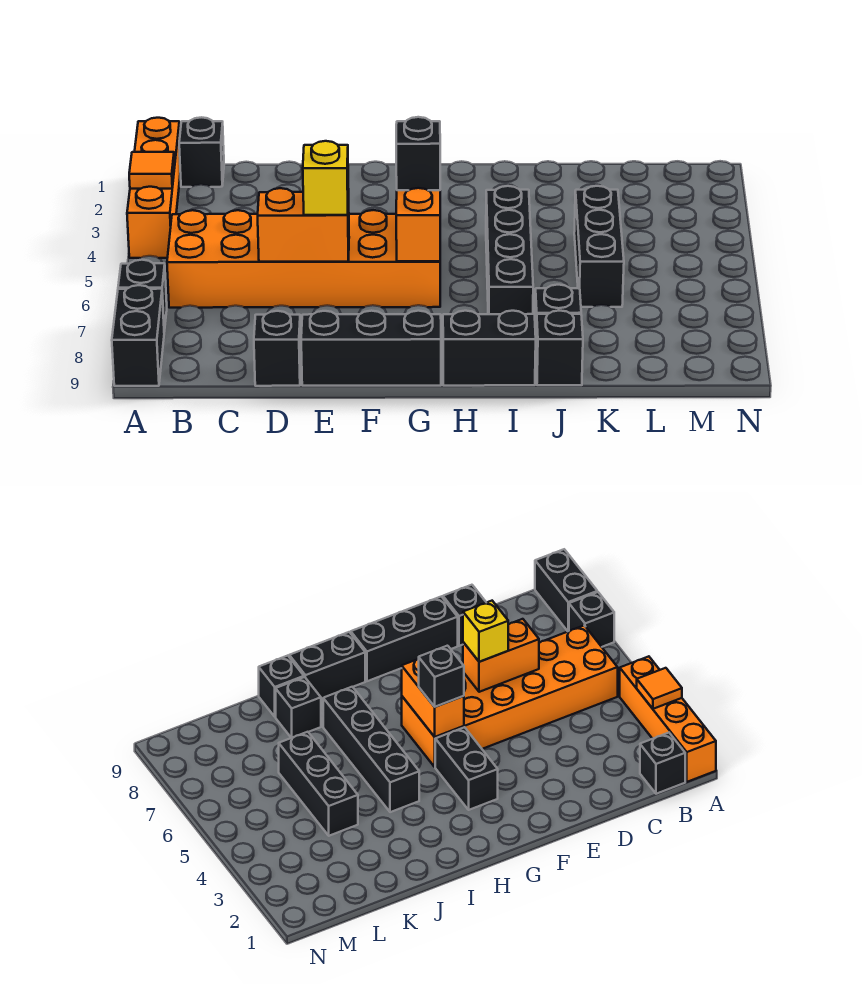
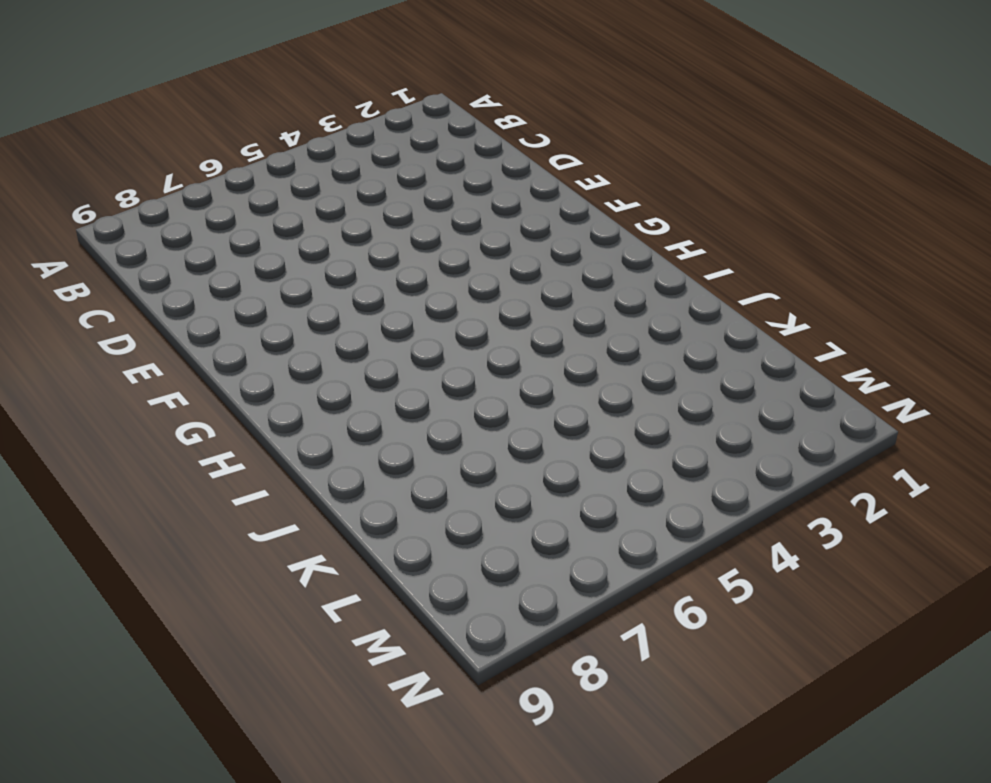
none -> orange 1x4 brick [127,118,180,258]
none -> black 1x1 brick [118,260,167,331]
none -> black 1x2 brick [112,285,164,386]

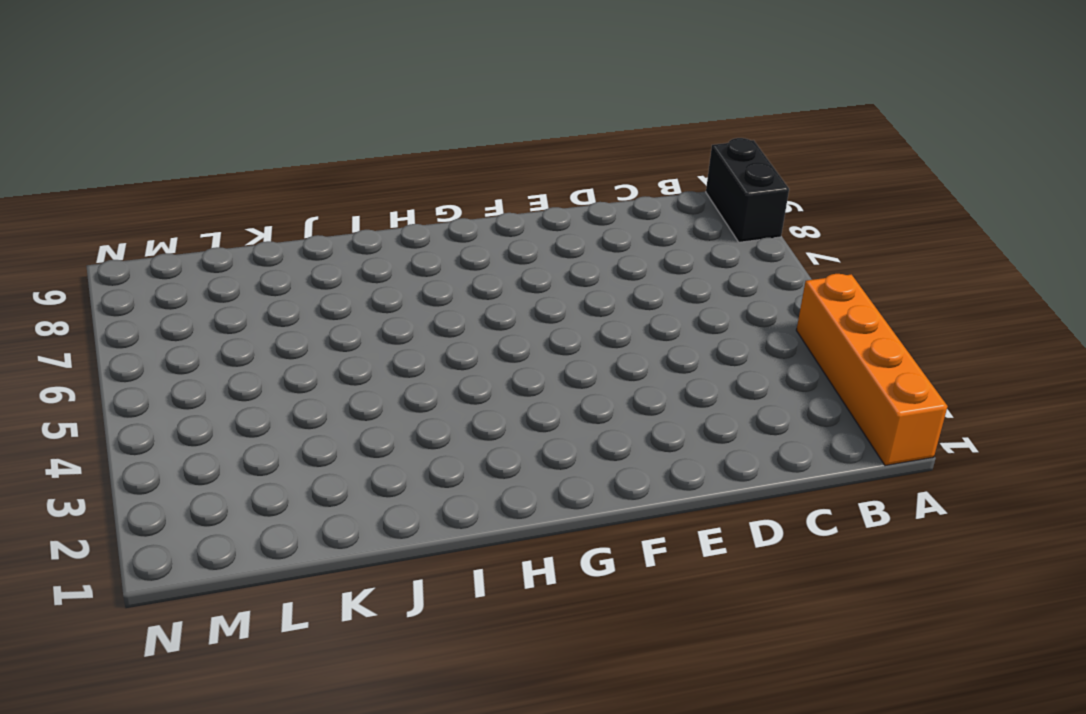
none -> black 1x1 brick [118,260,167,331]
none -> black 1x1 brick [179,117,224,187]
none -> orange 2x6 brick [167,210,440,308]

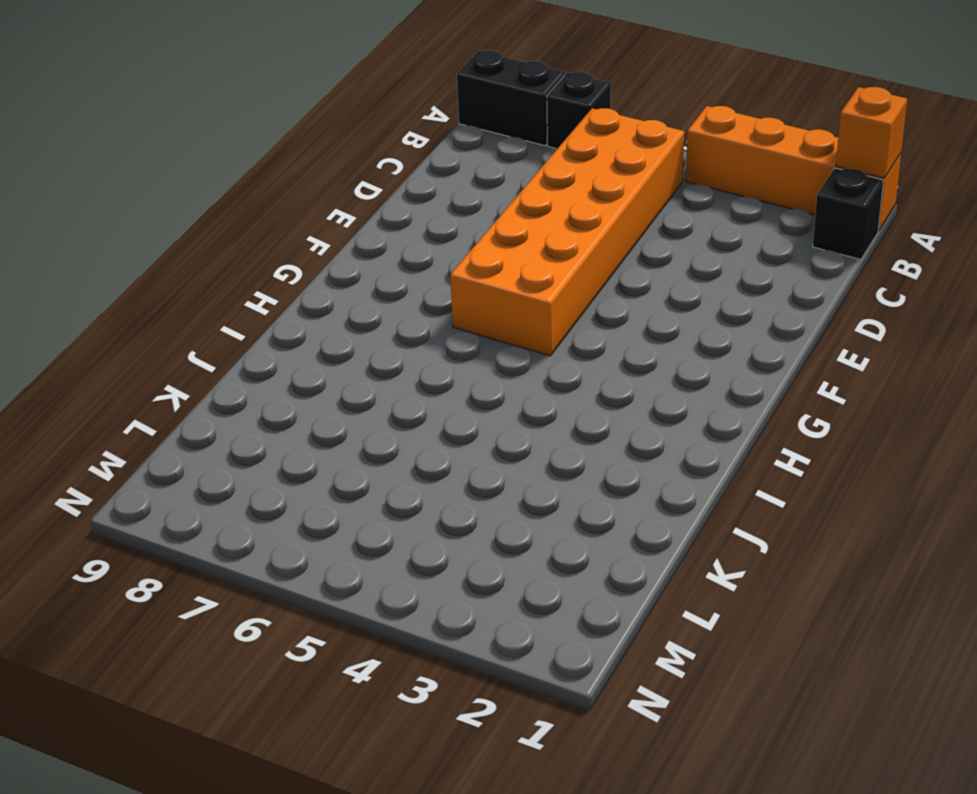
orange 1x1 brick [836,87,907,178] -> none
none -> black 1x1 brick [254,311,301,386]
none -> black 1x3 brick [301,311,441,386]
none -> black 1x2 brick [435,727,498,810]

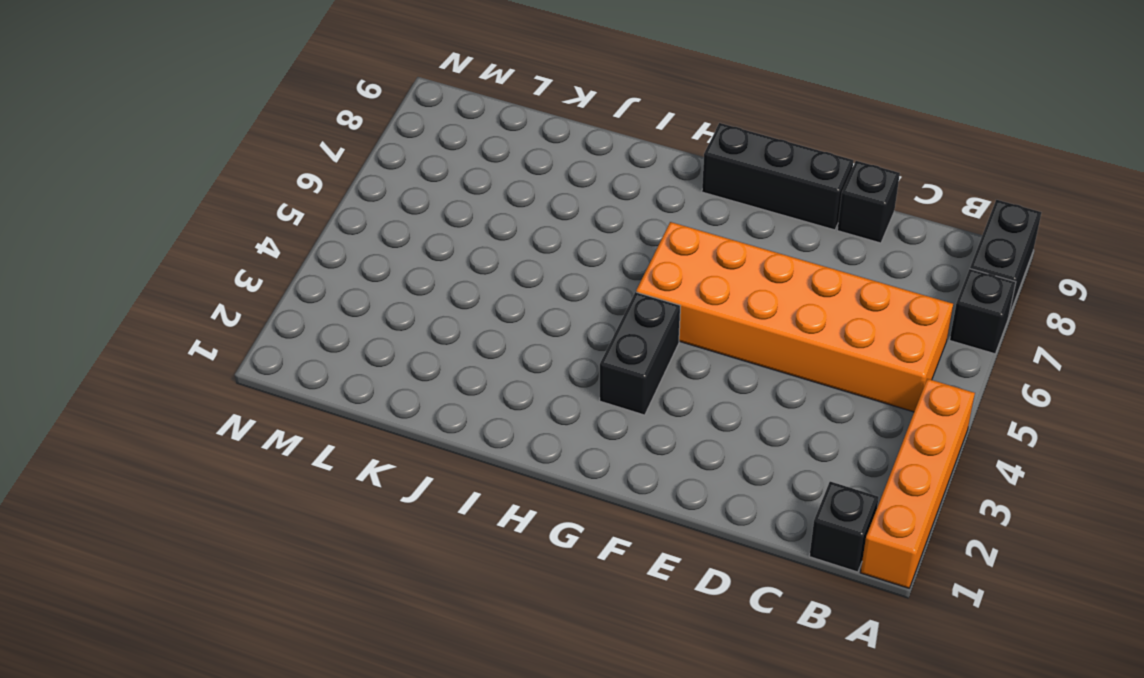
none -> black 1x2 brick [443,311,536,386]
none -> black 1x4 brick [486,186,533,314]
none -> black 1x1 brick [535,285,581,335]

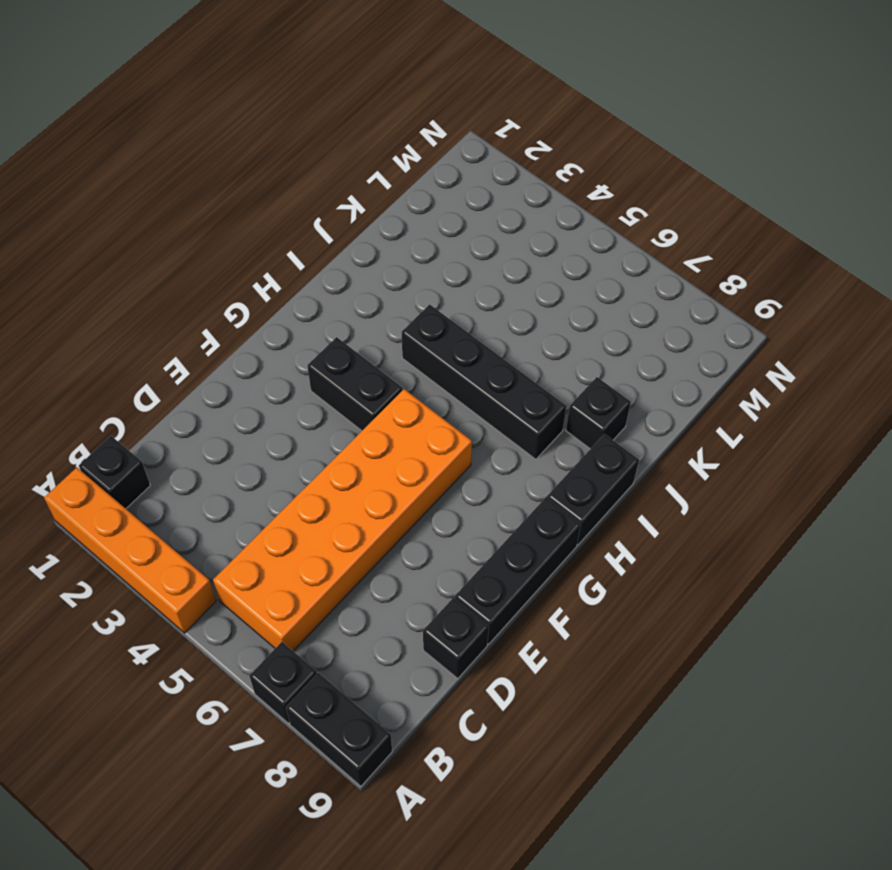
none -> black 1x1 brick [536,311,583,385]
none -> black 1x3 brick [574,186,624,307]
none -> orange 1x1 tile [129,152,175,189]

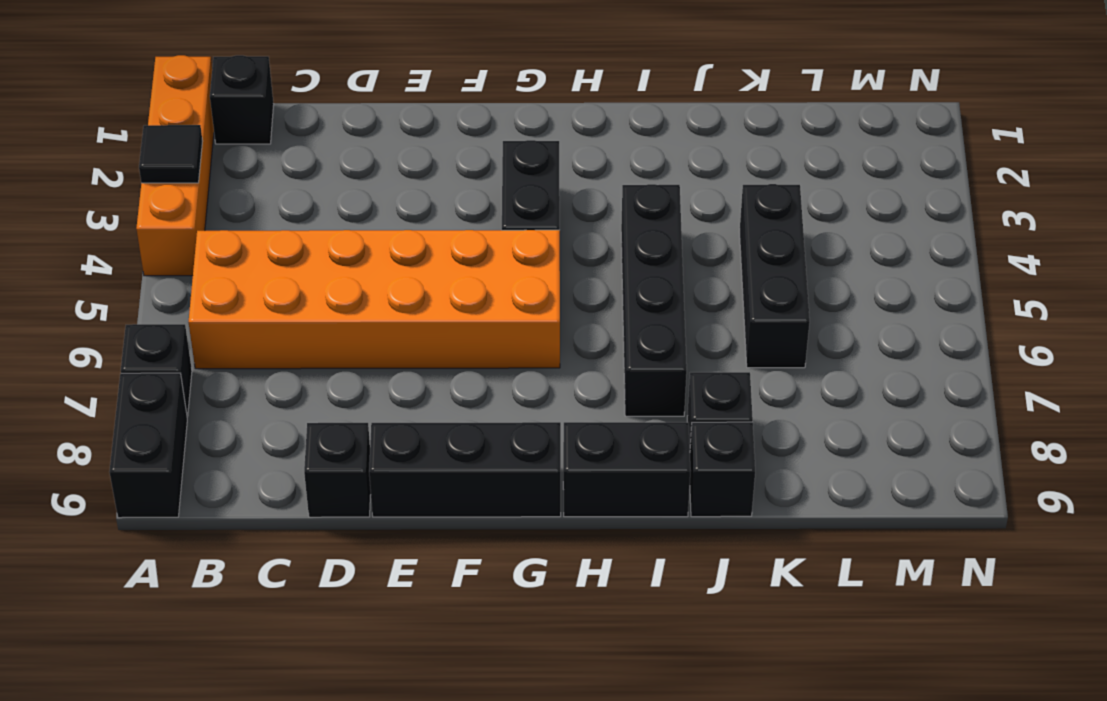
black 1x1 tile [139,125,203,183] -> orange 1x1 tile [129,152,175,189]
none -> orange 1x2 brick [258,188,349,262]
none -> orange 1x2 brick [396,188,440,261]
none -> yellow 1x1 brick [303,141,349,215]

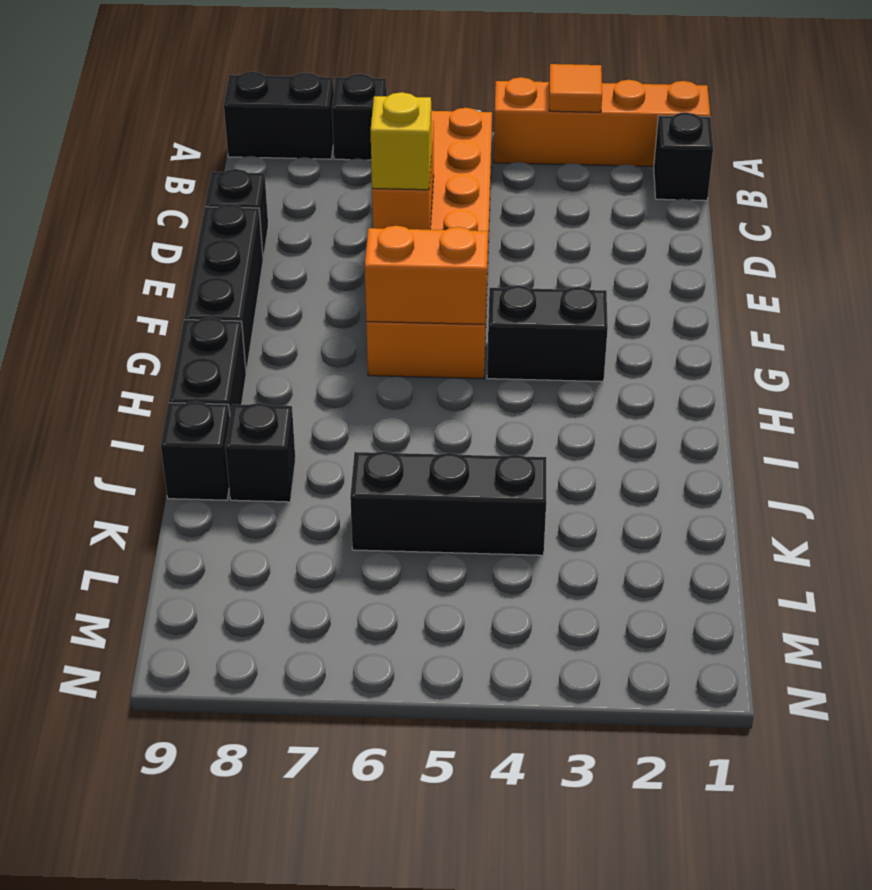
none -> black 1x4 brick [486,186,533,314]
none -> black 1x1 brick [396,117,440,190]

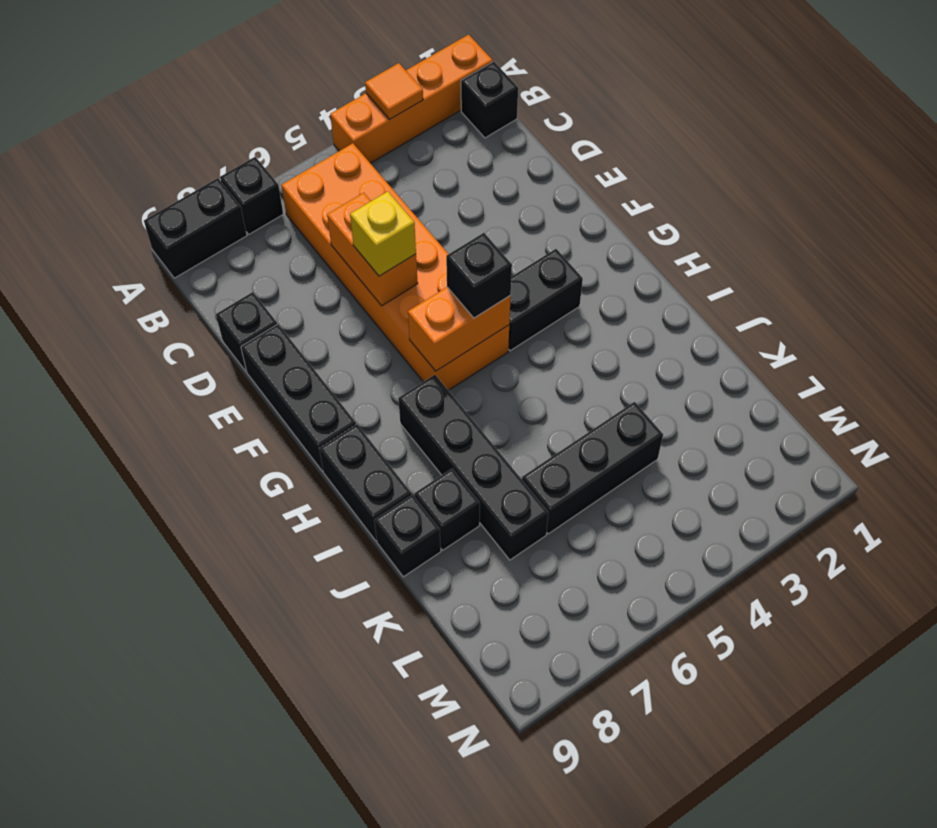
black 1x4 brick [398,375,549,560] -> black 1x4 brick turned to [486,186,533,314]

